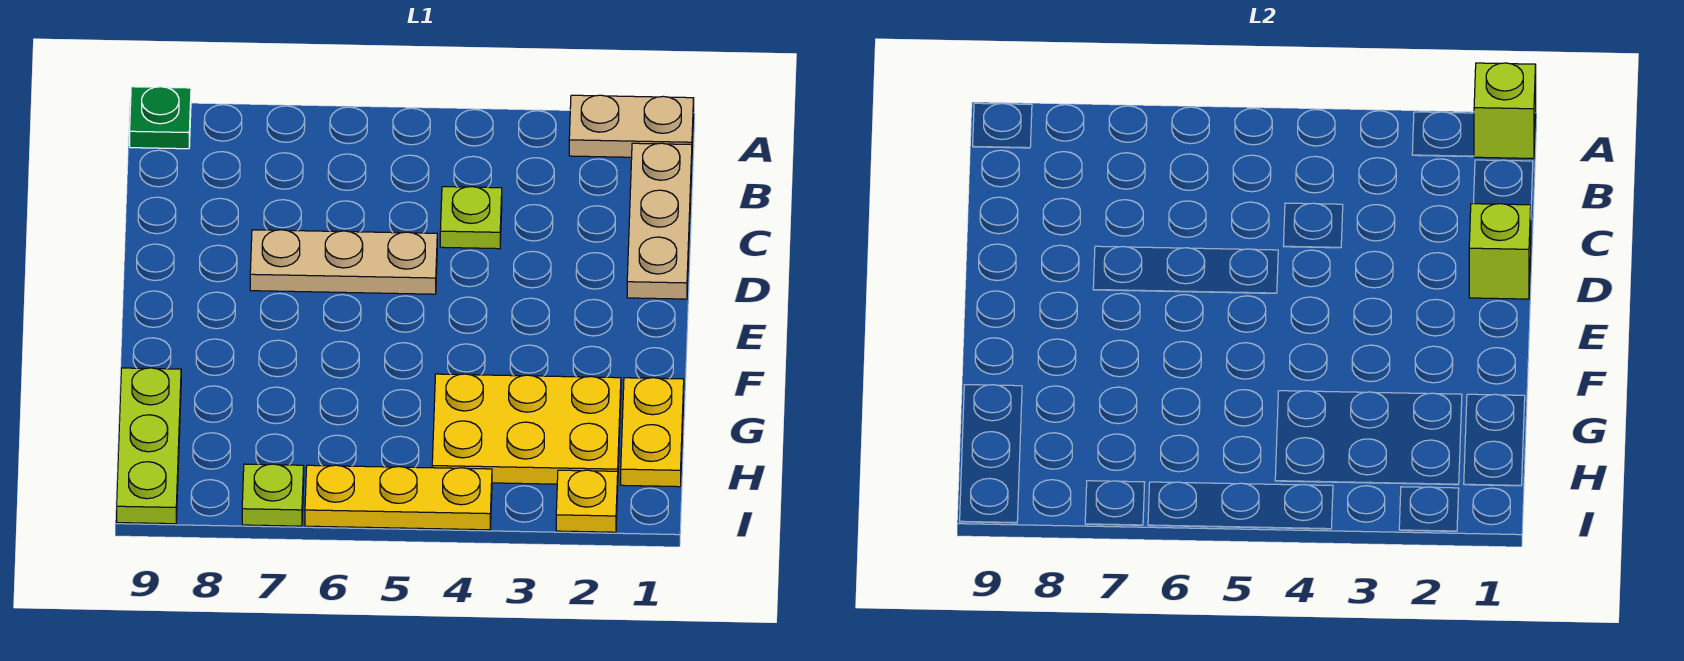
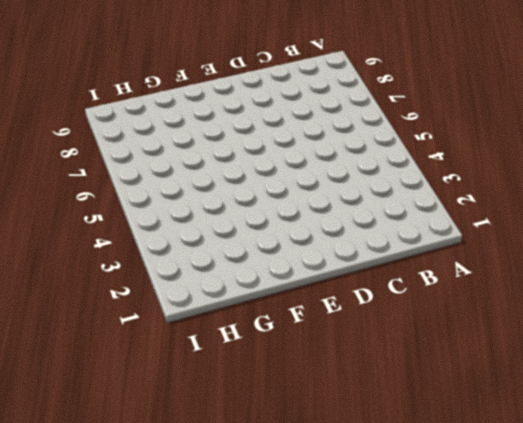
none -> tan 1x2 plate [569,95,694,157]
none -> green 1x1 plate [130,87,191,149]
none -> tan 1x3 plate [627,143,692,299]

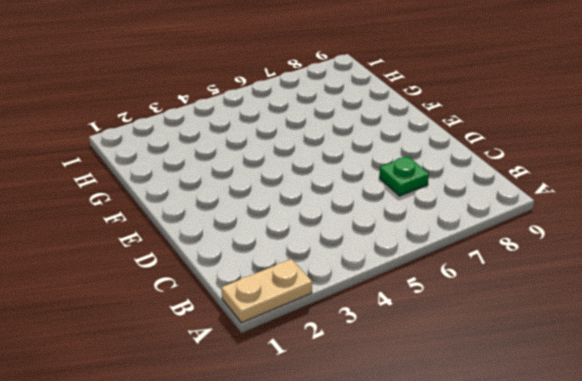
green 1x1 plate [379,156,429,196] -> green 1x1 plate moved to [130,87,191,149]
none -> tan 1x3 plate [627,143,692,299]
none -> lime 1x1 plate [440,187,502,249]
none -> tan 1x3 plate [250,230,437,294]

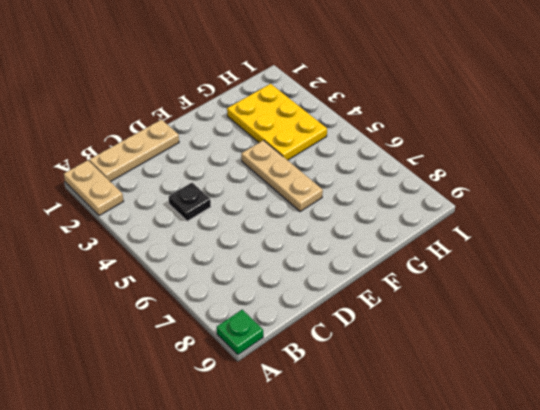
black 1x1 plate [169,183,211,221] -> lime 1x1 plate [440,187,502,249]
tan 1x3 plate [241,140,323,212] -> tan 1x3 plate moved to [250,230,437,294]
none -> yellow 1x2 plate [621,378,684,487]
none -> lime 1x3 plate [117,368,181,524]
none -> yellow 1x1 plate [556,470,618,532]

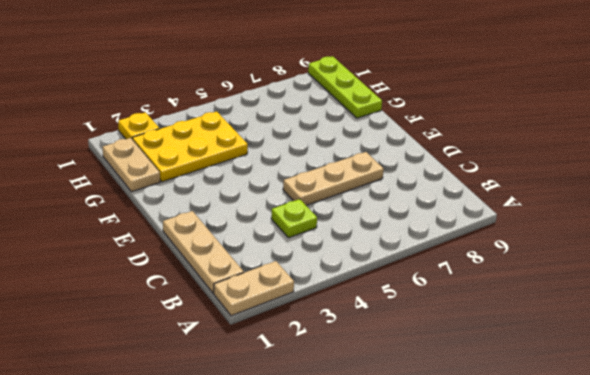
tan 1x2 plate [103,138,160,192] -> yellow 1x2 plate [621,378,684,487]
none -> green 1x1 plate [130,87,191,149]
none -> yellow 1x3 plate [305,465,492,530]
none -> lime 1x1 plate [242,464,304,526]

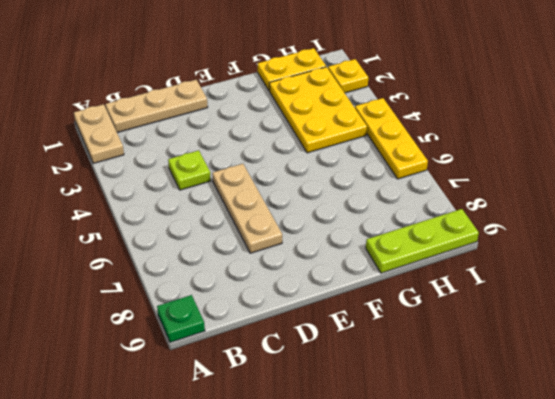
none -> lime 1x1 plate [242,464,304,526]
none -> lime 1x1 brick [1474,63,1536,158]
none -> lime 1x1 brick [1469,204,1531,299]

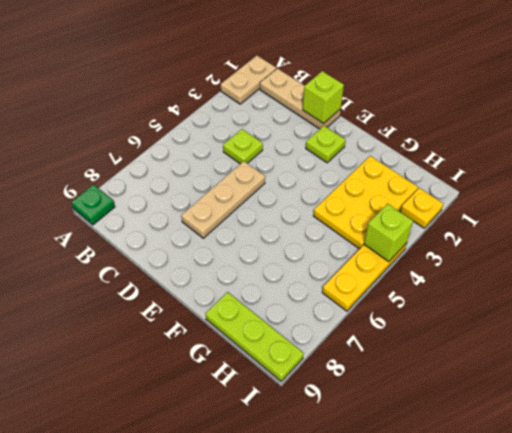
lime 1x1 plate [306,126,345,163] -> lime 1x1 plate moved to [242,464,304,526]
lime 1x1 brick [364,204,413,262] -> lime 1x1 brick moved to [1474,63,1536,158]
none -> yellow 1x2 plate [621,378,684,487]

